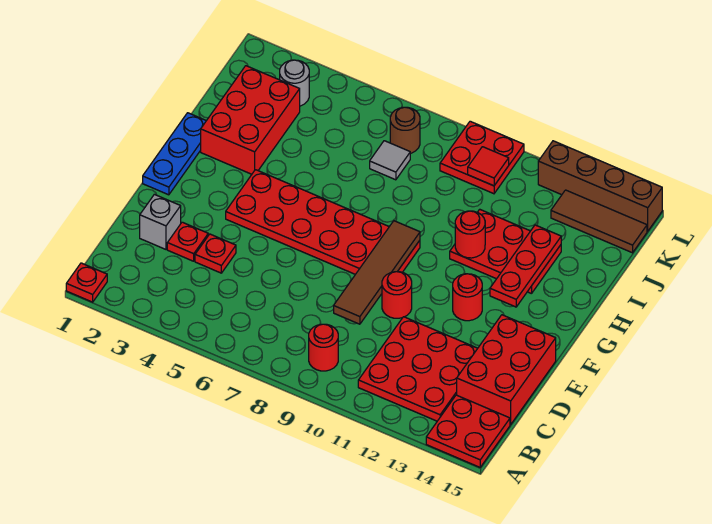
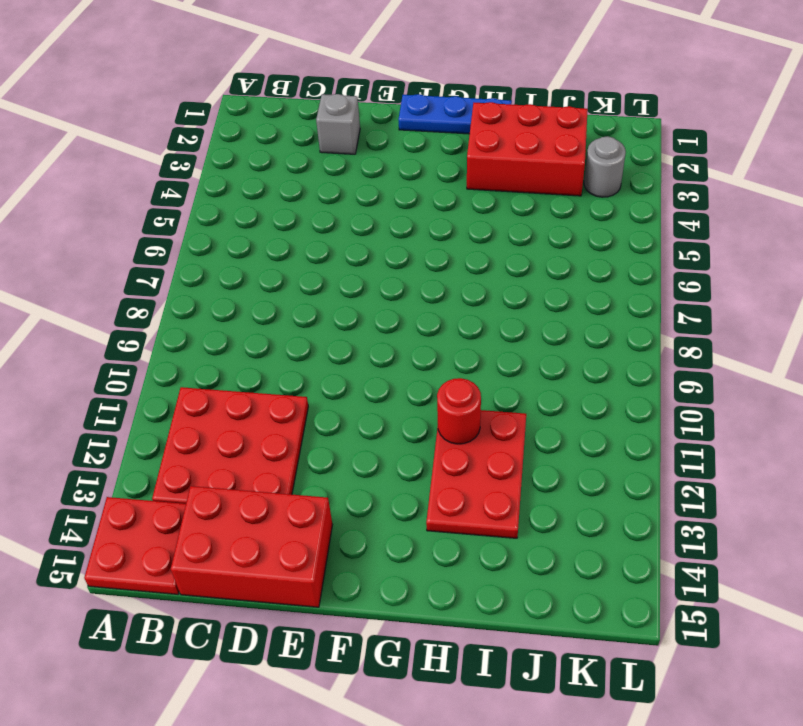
none -> red 1x1 plate [66,263,107,302]
none -> red 1x1 round brick [309,324,338,371]
none -> red 1x1 plate [167,222,208,261]

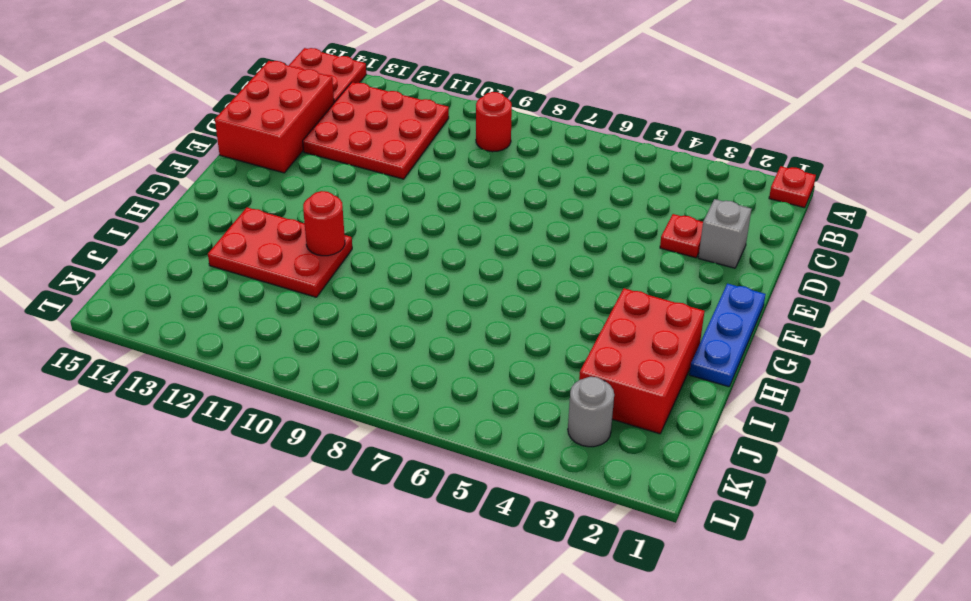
none -> red 1x1 plate [195,234,236,273]
none -> red 1x1 round brick [382,272,412,318]
none -> red 2x6 plate [226,170,420,274]

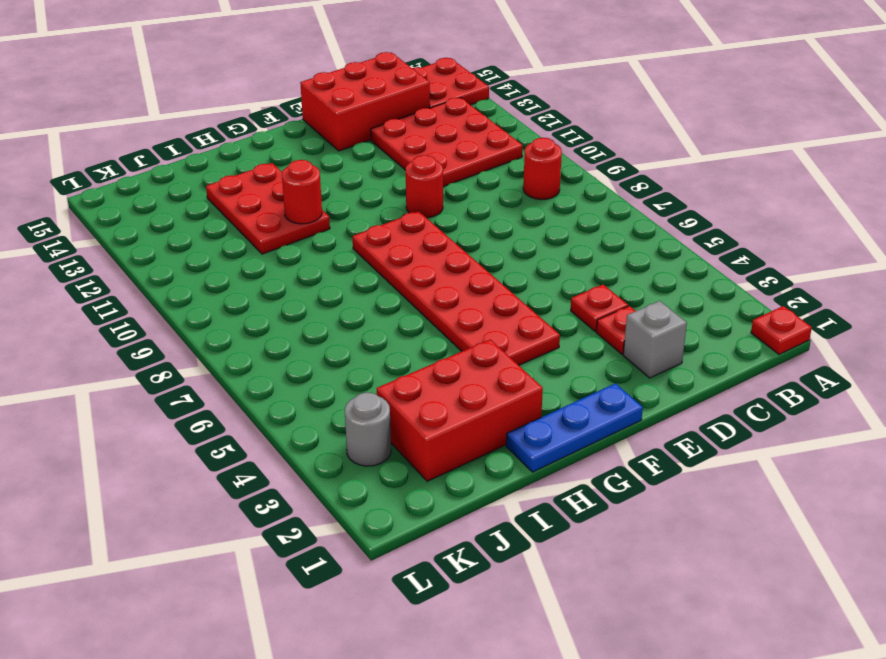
none -> red 1x1 round brick [453,274,482,321]
none -> grey 1x1 tile [370,141,410,180]
none -> brown 1x1 round brick [390,107,420,153]

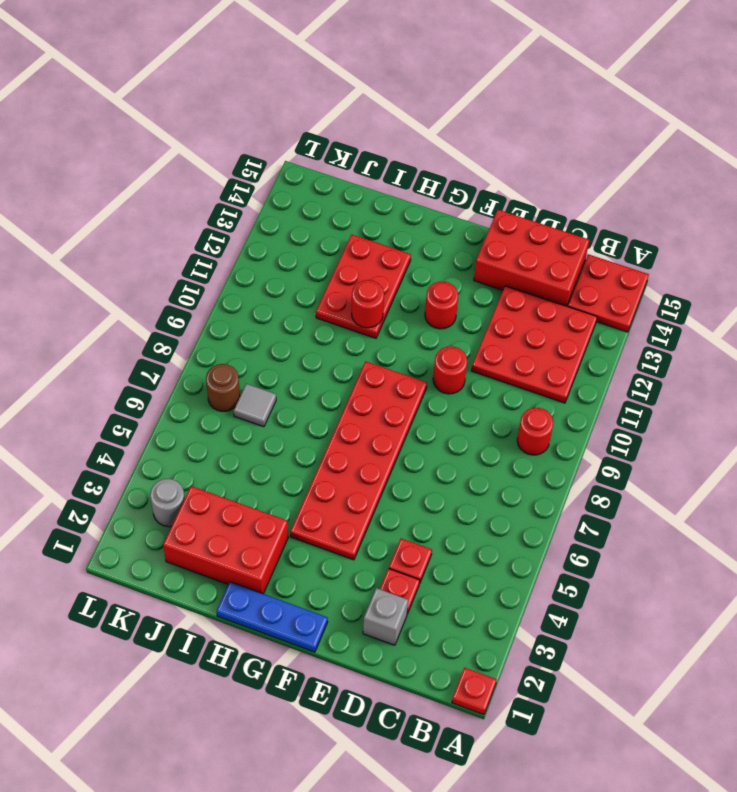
none -> red 2x2 plate [440,121,524,194]
none -> brown 1x3 tile [551,190,647,253]
none -> brown 1x4 brick [538,141,662,231]

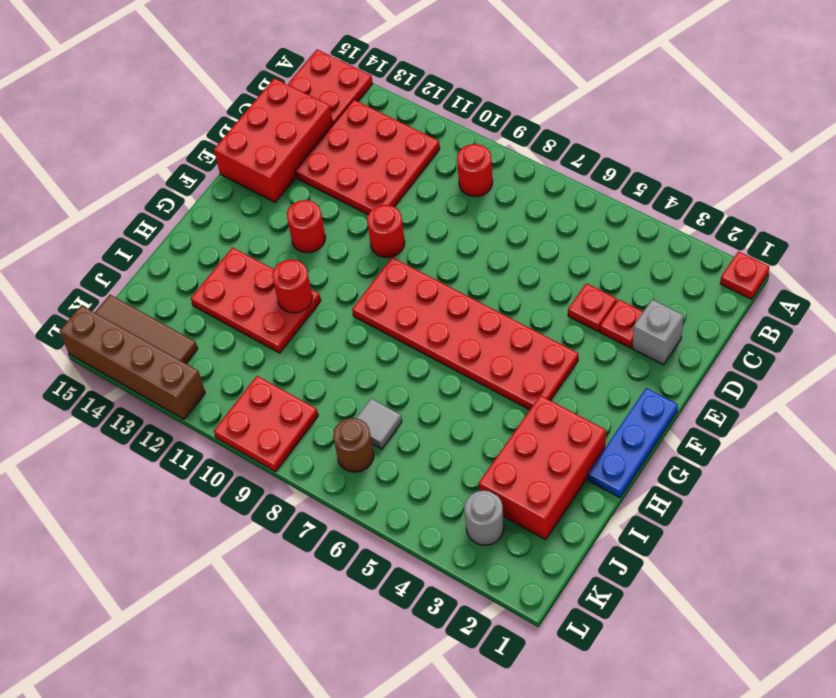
none -> brown 1x4 tile [334,221,420,324]
none -> red 1x3 plate [490,225,561,307]
none -> red 1x1 tile [468,147,509,186]

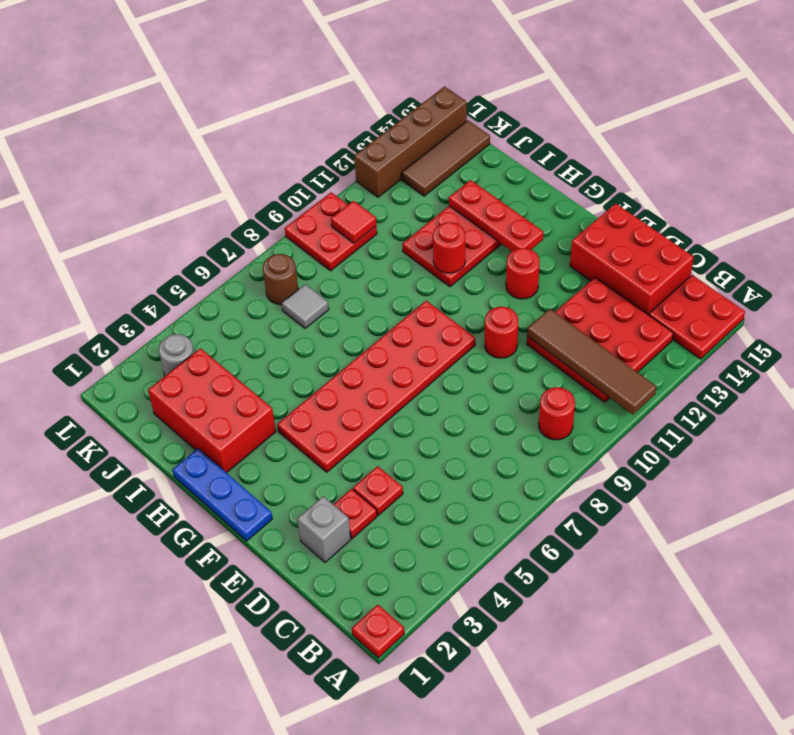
brown 1x4 tile [527,309,656,414] -> brown 1x4 tile moved to [334,221,420,324]

